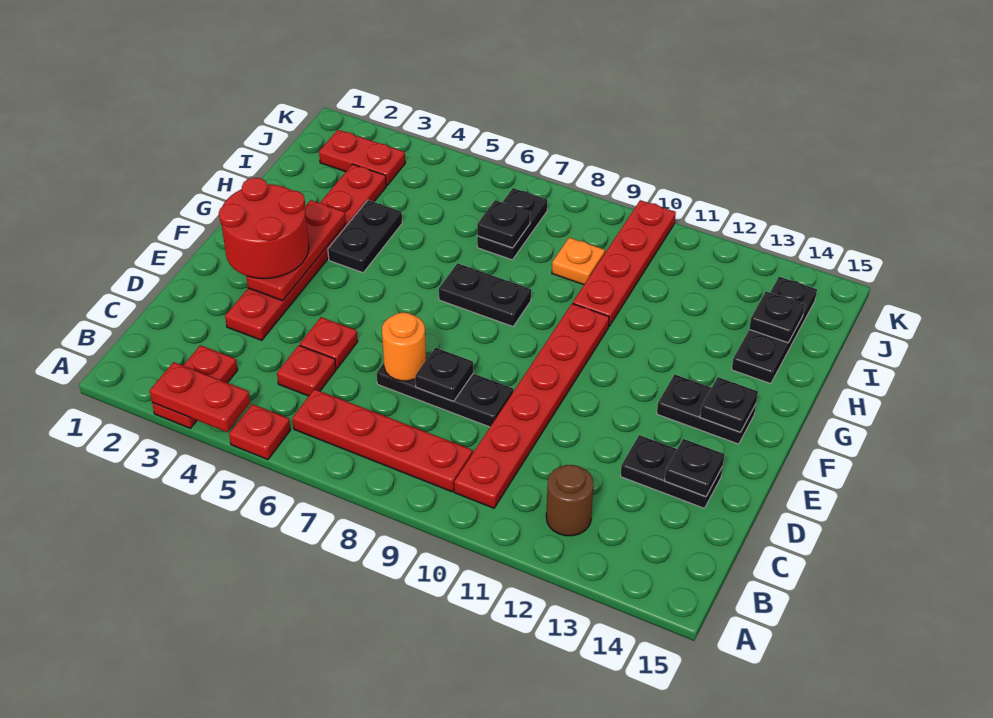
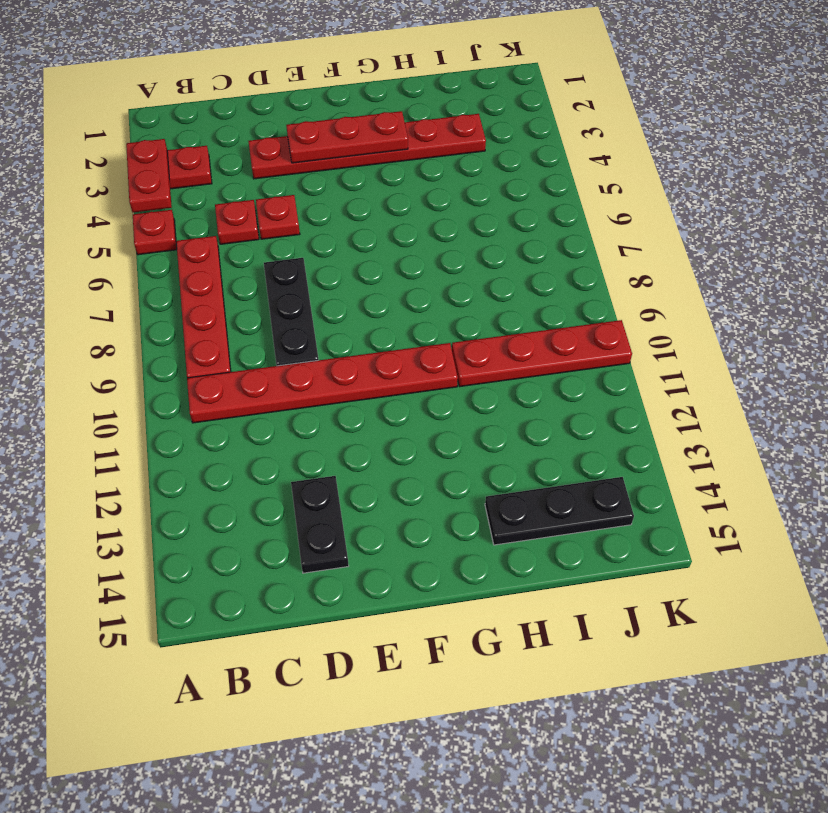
none -> brown 1x1 round brick [546,465,593,536]
none -> black 1x2 plate [657,375,756,444]
none -> black 1x2 plate [328,200,402,273]

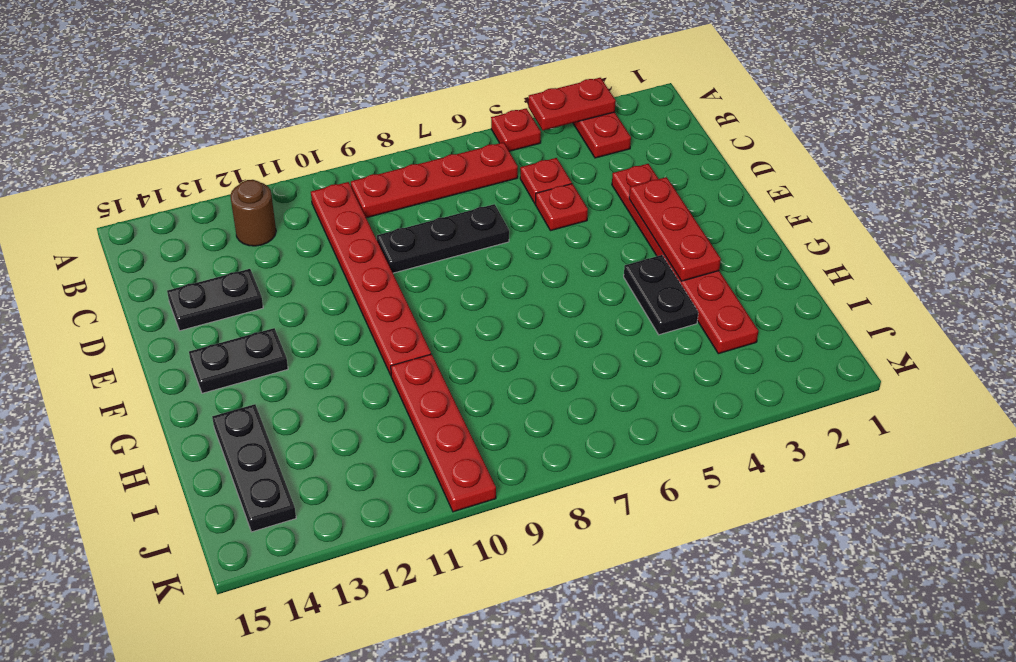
none -> black 1x2 plate [439,263,531,326]
none -> black 1x2 plate [477,188,548,260]
none -> orange 1x1 plate [552,238,605,285]

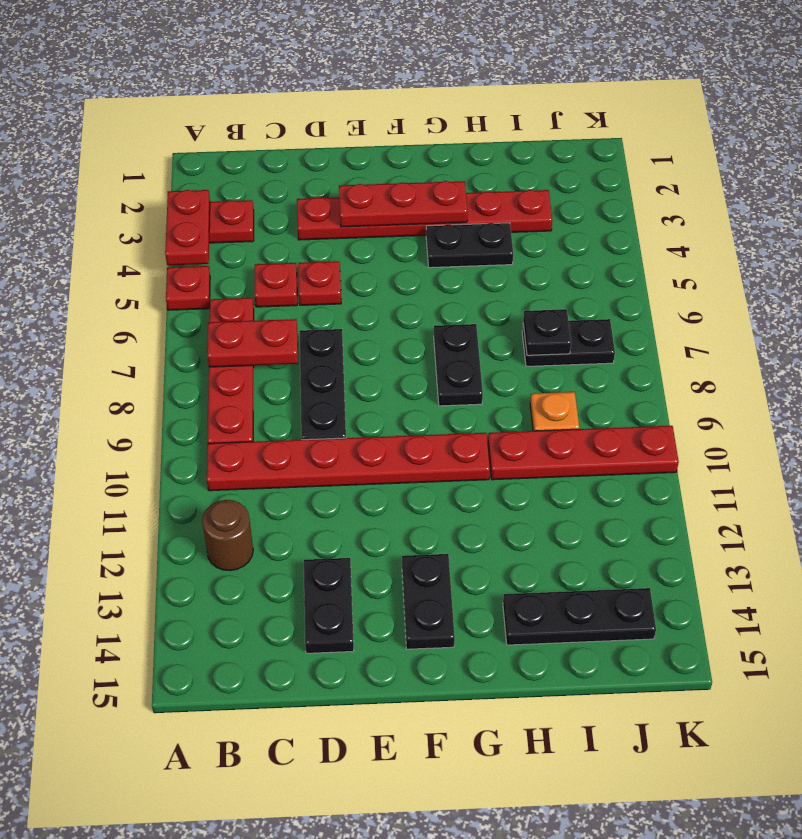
red 1x2 plate [207,319,298,367] -> red 1x2 plate turned to [319,130,405,186]
none -> orange 1x1 round brick [382,312,426,381]
none -> black 1x1 plate [415,348,473,401]
none -> black 1x1 plate [665,439,724,496]

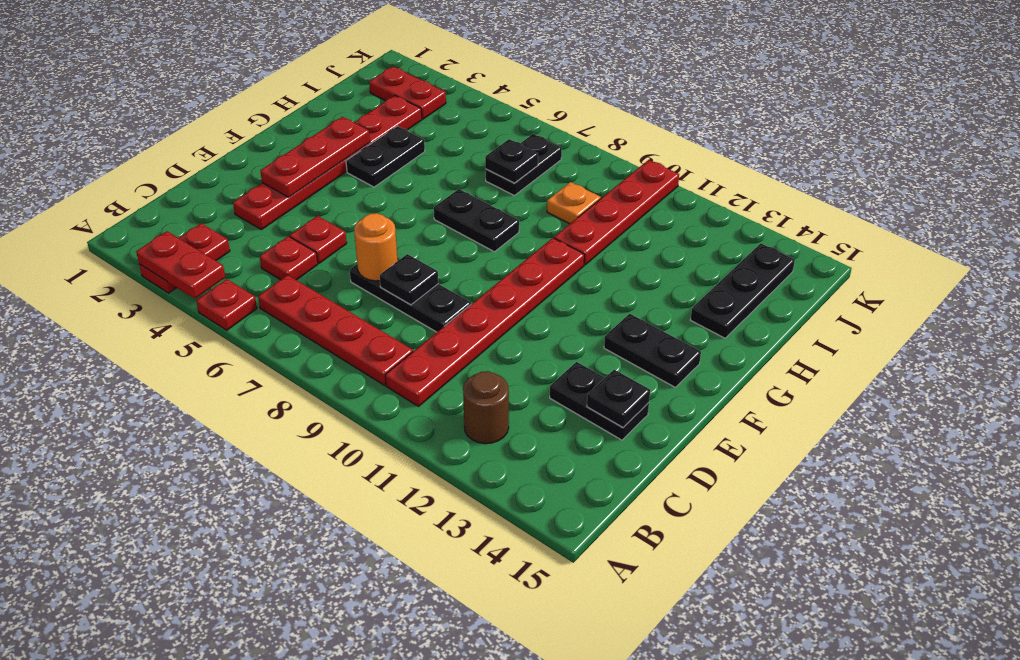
none -> black 1x1 plate [700,377,758,432]
none -> black 1x1 plate [749,291,805,343]
none -> red 2x2 round brick [219,178,309,279]

